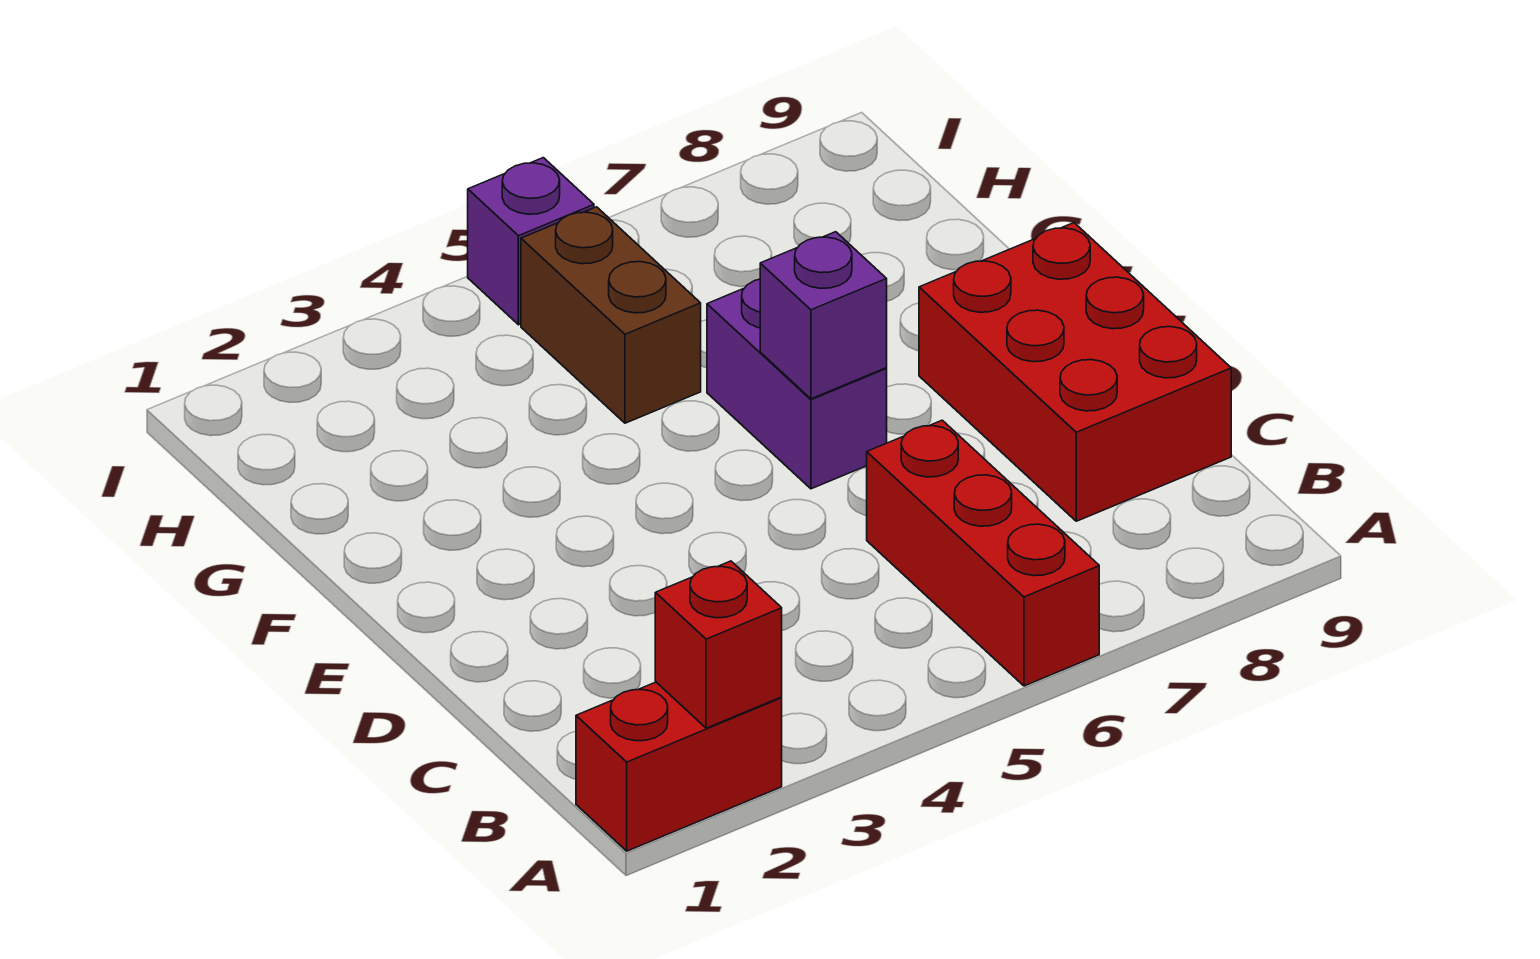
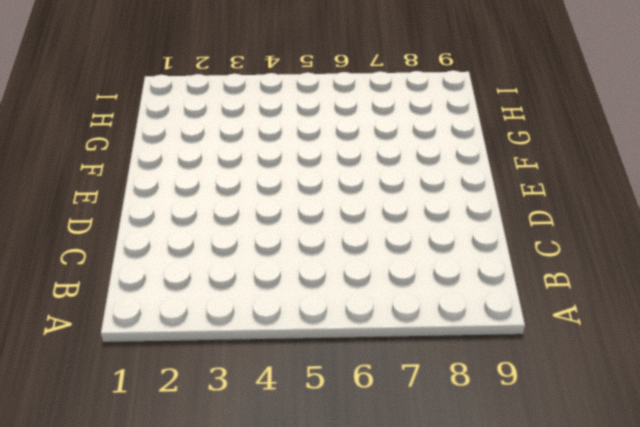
none -> red 1x2 brick [576,682,782,851]
none -> red 1x3 brick [867,420,1099,686]

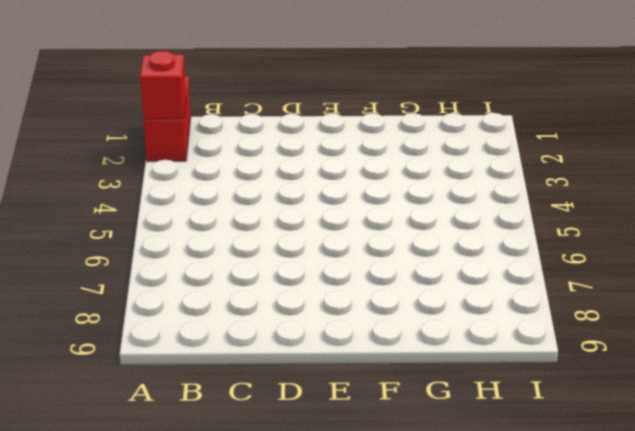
none -> red 1x3 brick [867,420,1099,686]
none -> red 2x3 brick [919,223,1231,521]

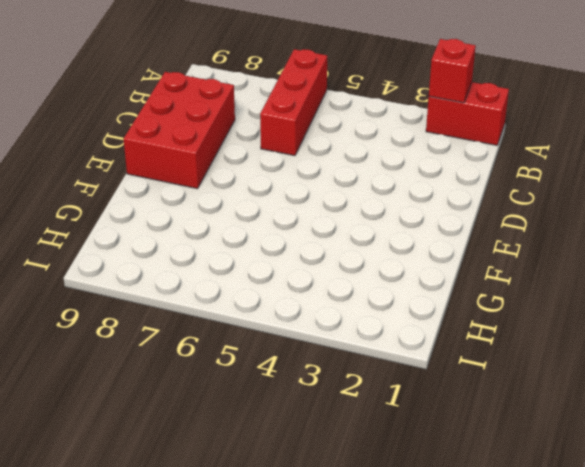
none -> purple 1x2 brick [707,279,887,489]
none -> brown 1x2 brick [521,207,701,423]

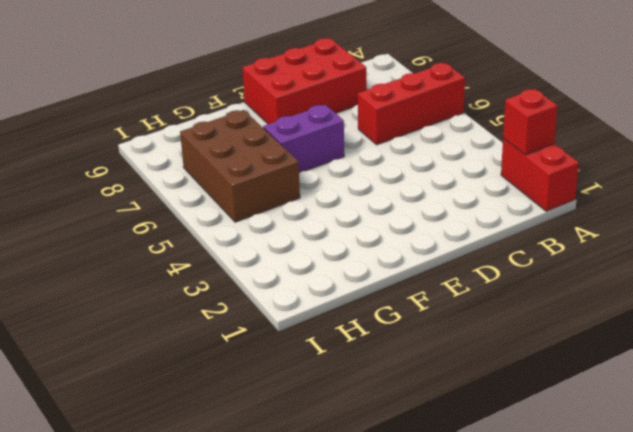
brown 2x3 brick [180,110,300,222] -> brown 1x2 brick [521,207,701,423]
none -> purple 1x1 brick [468,158,594,325]
none -> purple 1x1 brick [760,232,887,399]

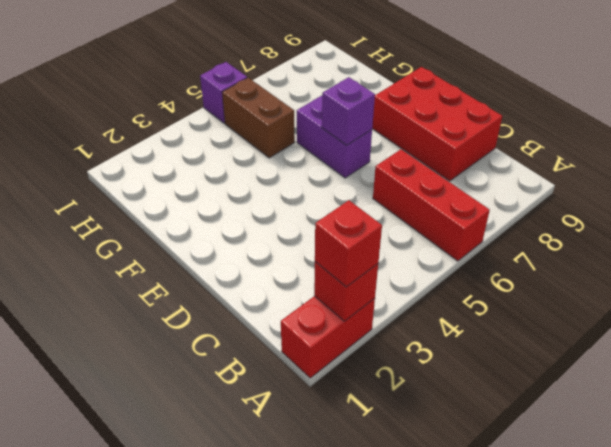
red 1x1 brick [315,200,382,287] -> none

